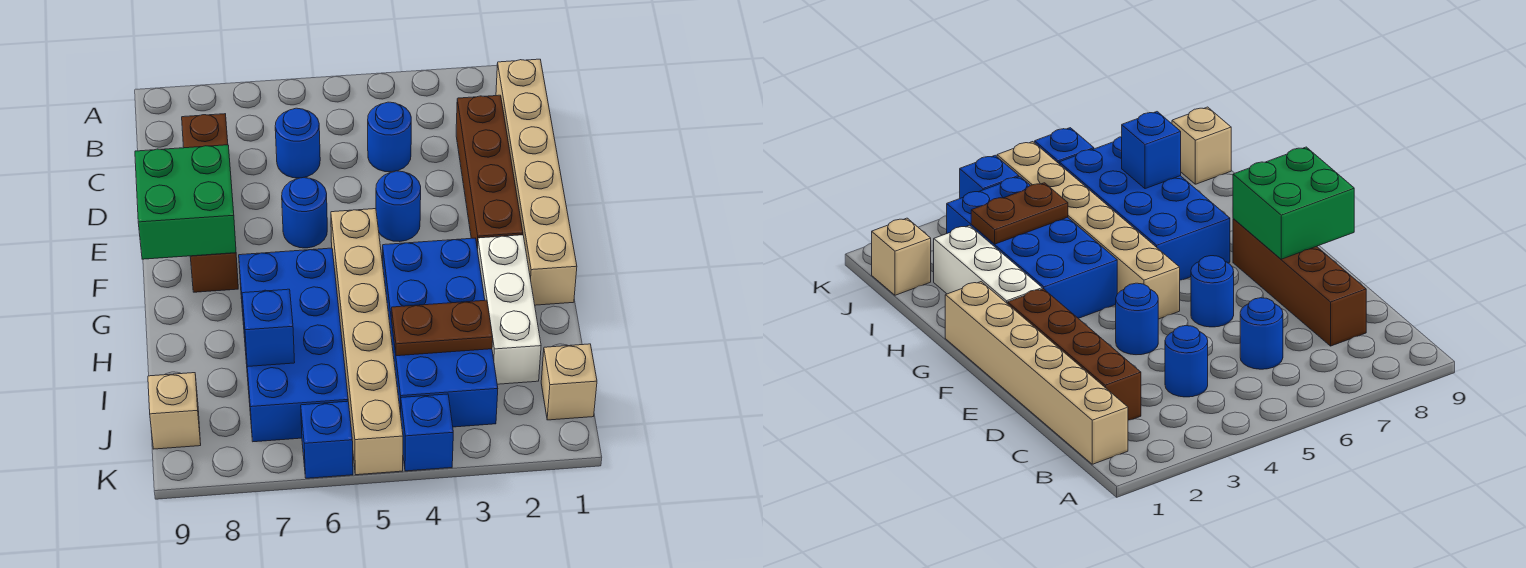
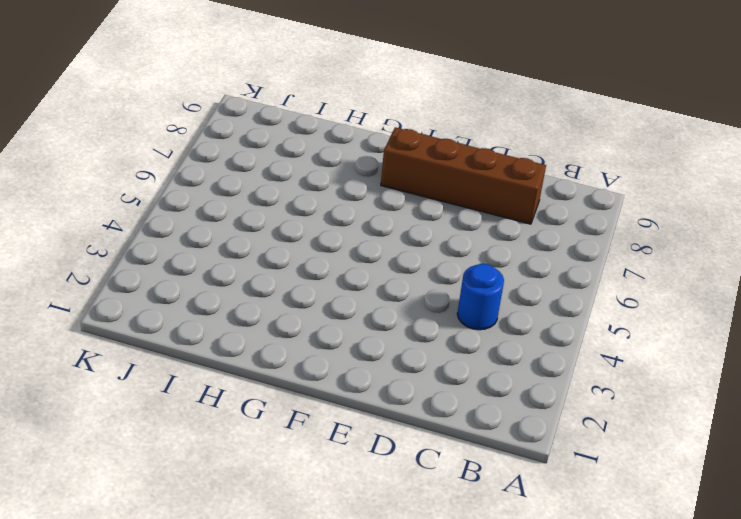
none -> tan 1x6 brick [496,59,577,305]
none -> brown 1x4 brick [456,95,523,249]
none -> blue 1x1 round brick [275,108,320,178]

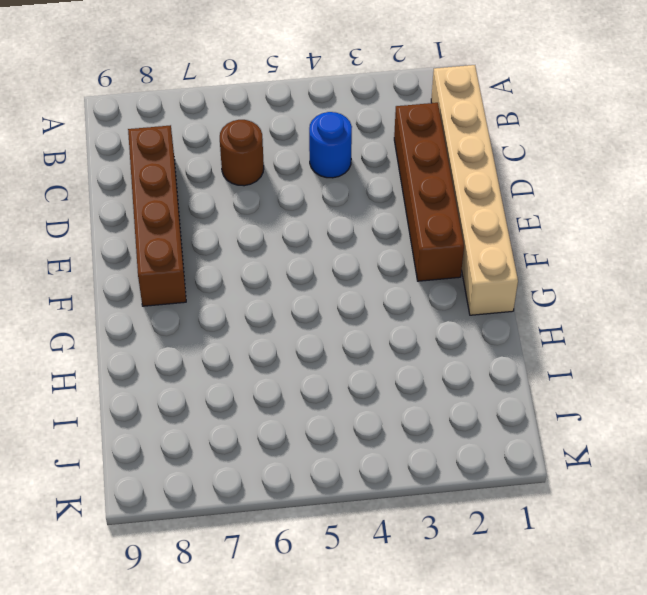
brown 1x1 round brick [220,120,264,186] -> blue 1x1 round brick [275,108,320,178]
none -> blue 1x1 round brick [376,171,421,242]
none -> blue 1x1 round brick [282,178,327,248]
none -> tan 1x6 brick [331,209,403,475]

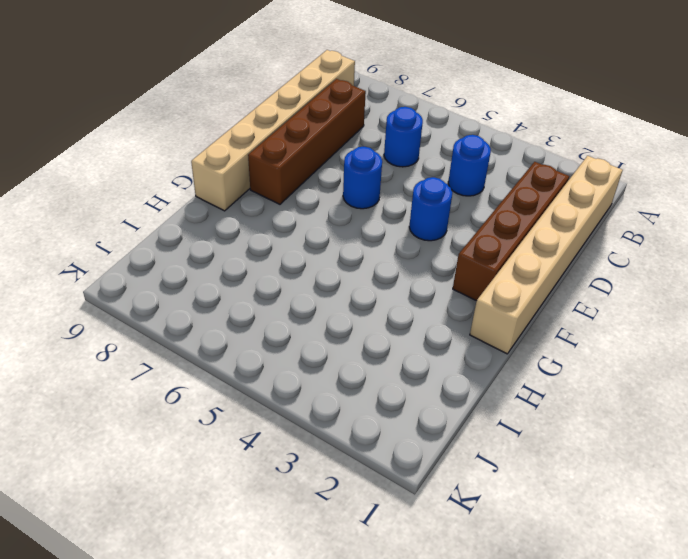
tan 1x6 brick [191,50,355,211] -> tan 1x6 brick moved to [331,209,403,475]
none -> white 1x3 brick [477,235,541,384]
none -> blue 2x4 brick [383,238,498,427]
none -> blue 2x4 brick [239,248,348,442]

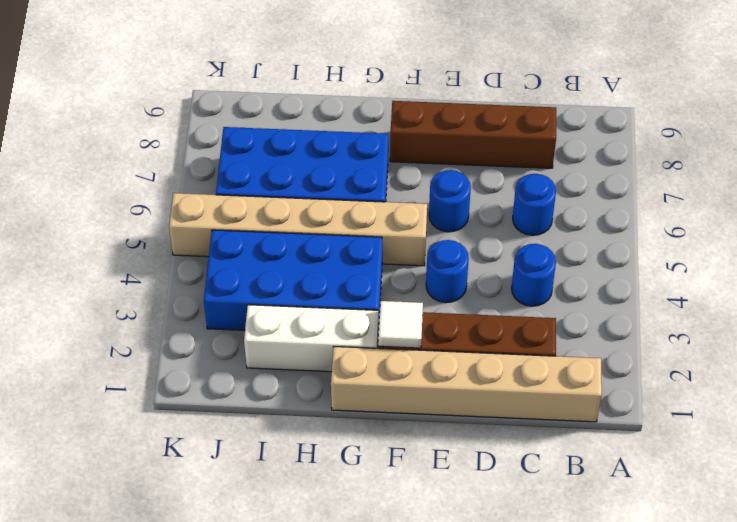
white 1x1 tile [378,301,423,348] -> none
none -> tan 1x1 brick [541,344,597,420]
none -> tan 1x1 brick [148,373,201,449]
none -> blue 1x1 brick [401,394,453,471]

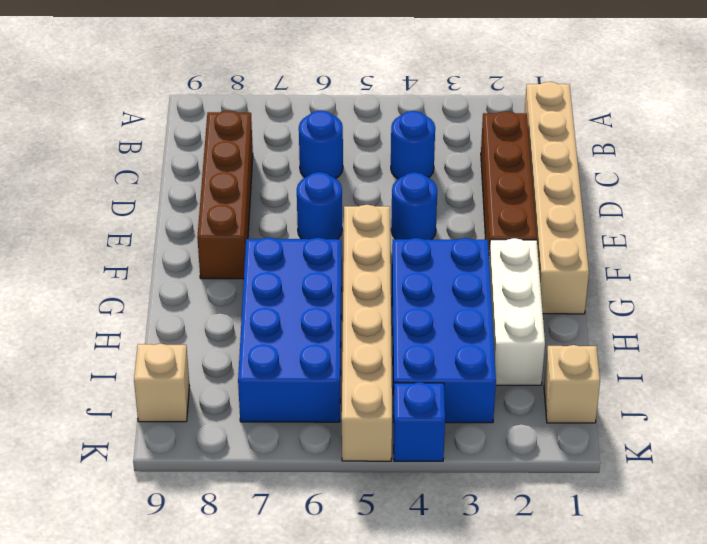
none -> blue 1x1 brick [301,401,353,478]
none -> green 2x2 brick [135,145,236,259]
none -> brown 1x2 plate [391,300,493,356]

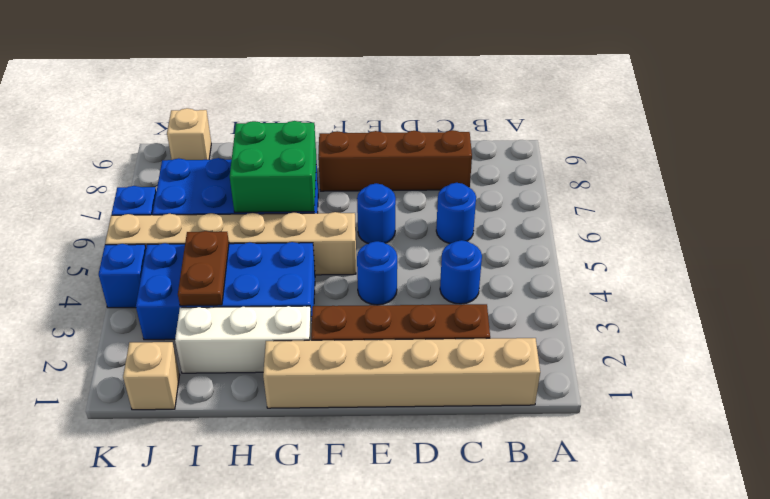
green 2x2 brick [230,121,316,212] -> green 2x2 brick moved to [135,145,236,259]
none -> blue 1x1 brick [242,289,295,367]

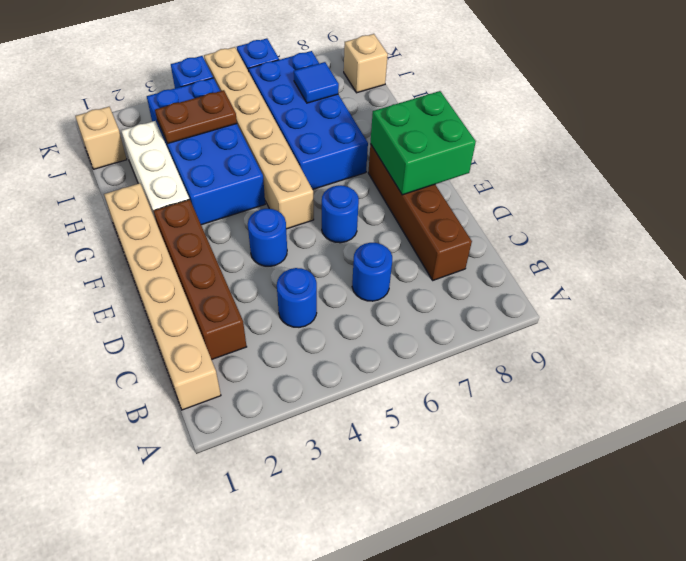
blue 1x1 tile [294,62,339,103] -> blue 1x1 brick [242,289,295,367]

